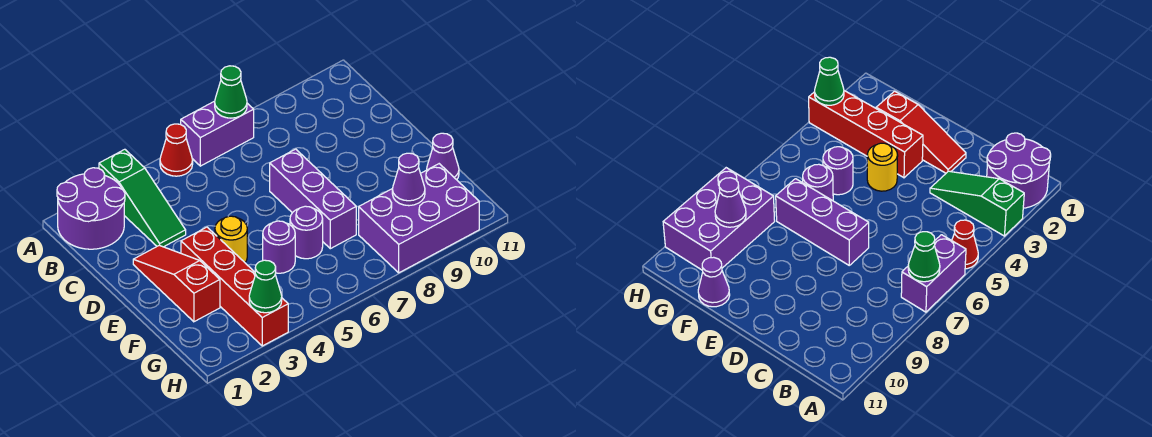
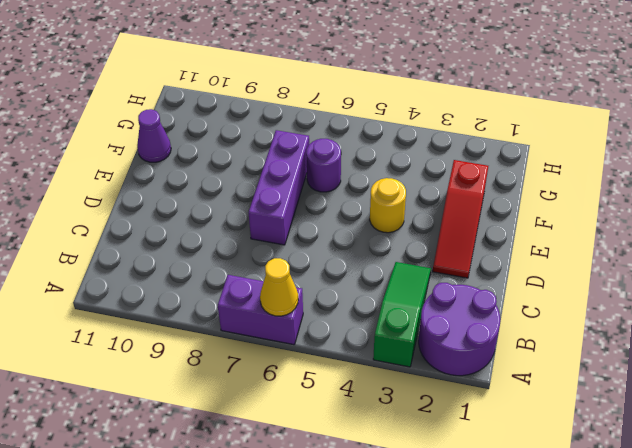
yellow 1x1 cone [260,258,298,316] -> none
none -> red 1x1 cone [160,124,193,176]
none -> red 1x4 brick [181,227,288,346]
none -> purple 1x1 round brick [263,221,295,273]

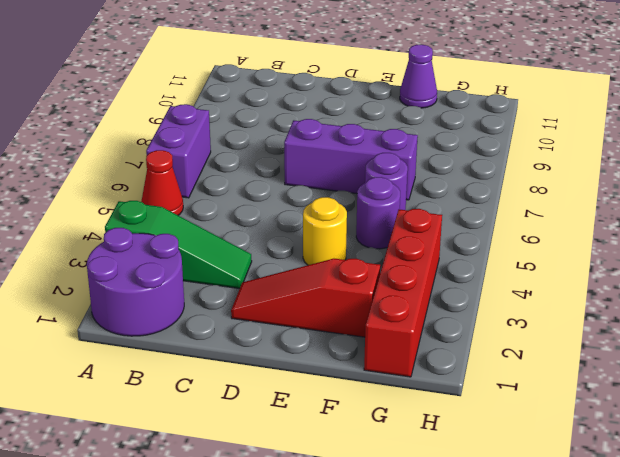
red 1x4 brick [364,209,442,377] -> red 1x4 brick turned to [181,227,288,346]
none -> purple 2x3 brick [359,164,479,273]
none -> green 1x1 cone [215,66,247,118]
none -> purple 1x1 cone [392,153,425,206]

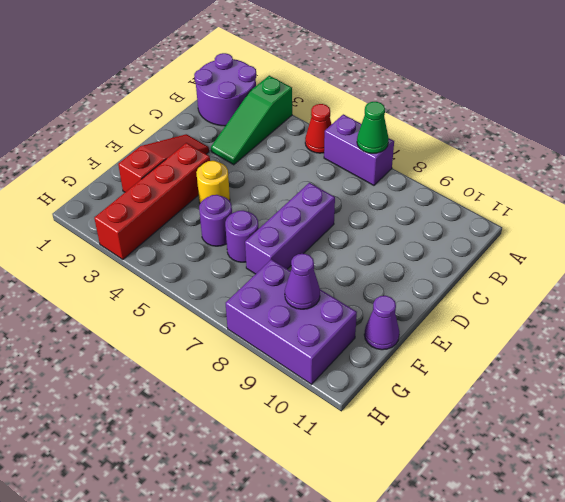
none -> green 1x1 cone [249,260,282,313]

